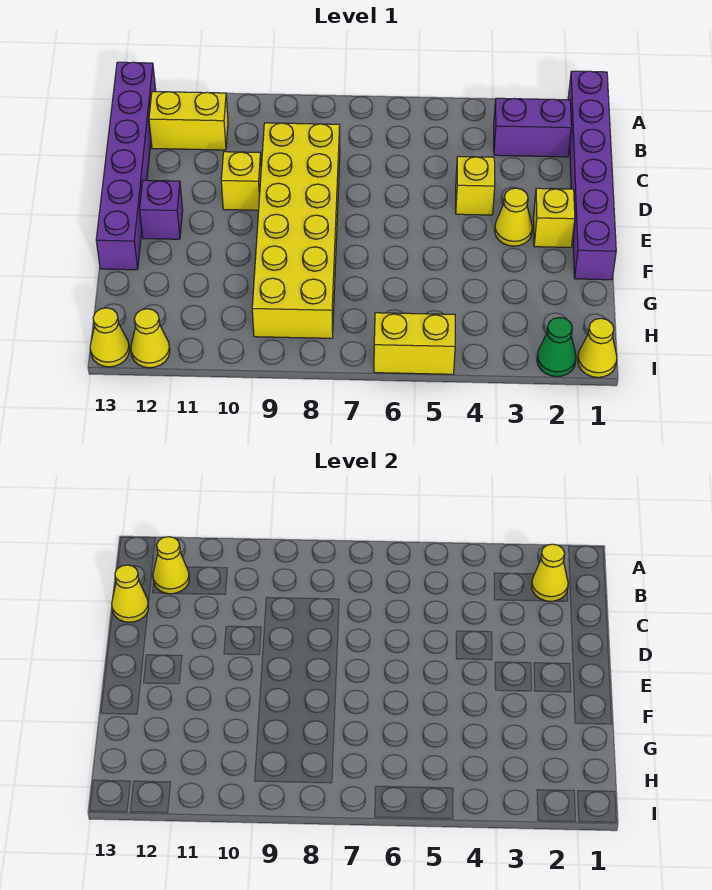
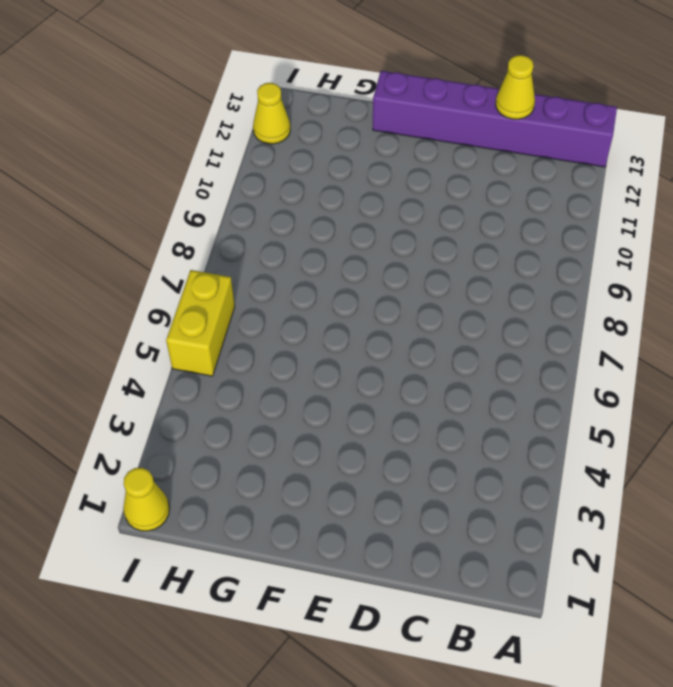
none -> purple 1x6 brick [568,71,616,280]
none -> purple 1x2 brick [494,98,571,157]
none -> yellow 1x2 brick [149,92,228,150]

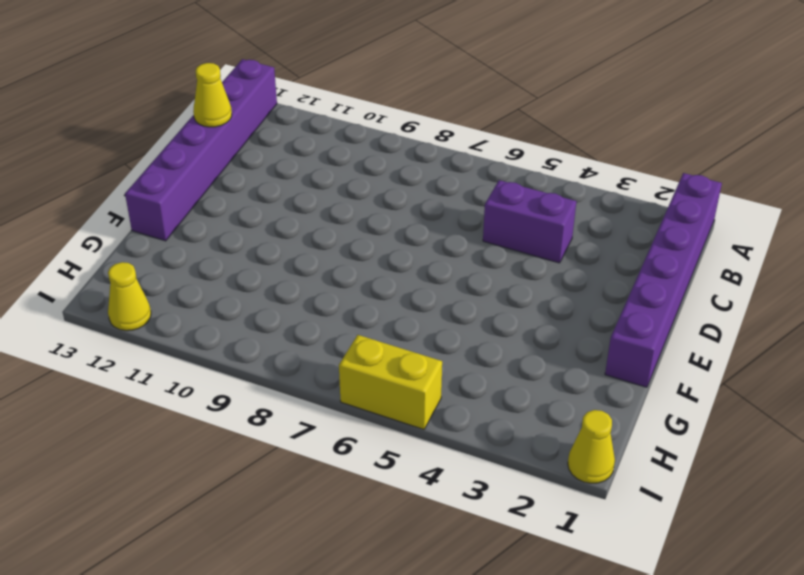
purple 1x2 brick [483,180,576,263] -> purple 1x2 brick moved to [494,98,571,157]
none -> yellow 1x2 brick [149,92,228,150]
none -> yellow 2x6 brick [252,123,340,338]
none -> yellow 1x1 brick [456,156,495,215]

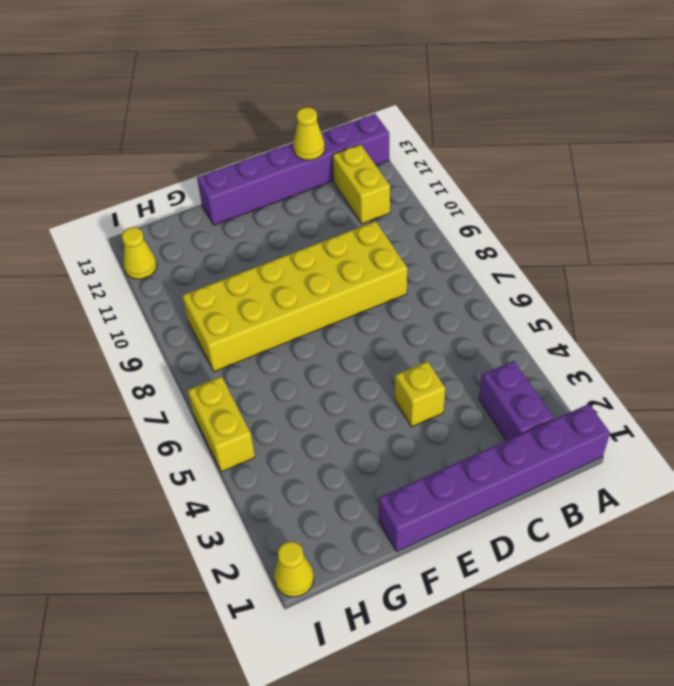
none -> yellow 1x1 brick [221,152,261,210]
none -> yellow 1x1 brick [533,188,575,247]
none -> yellow 1x1 cone [495,188,532,246]

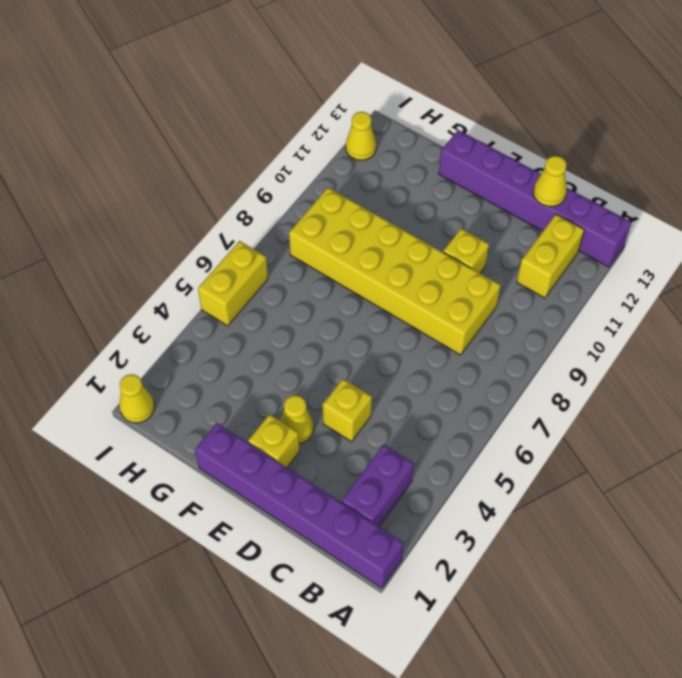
none -> purple 1x1 brick [140,180,183,239]
none -> green 1x1 cone [537,317,576,377]
none -> yellow 1x1 cone [90,308,129,367]

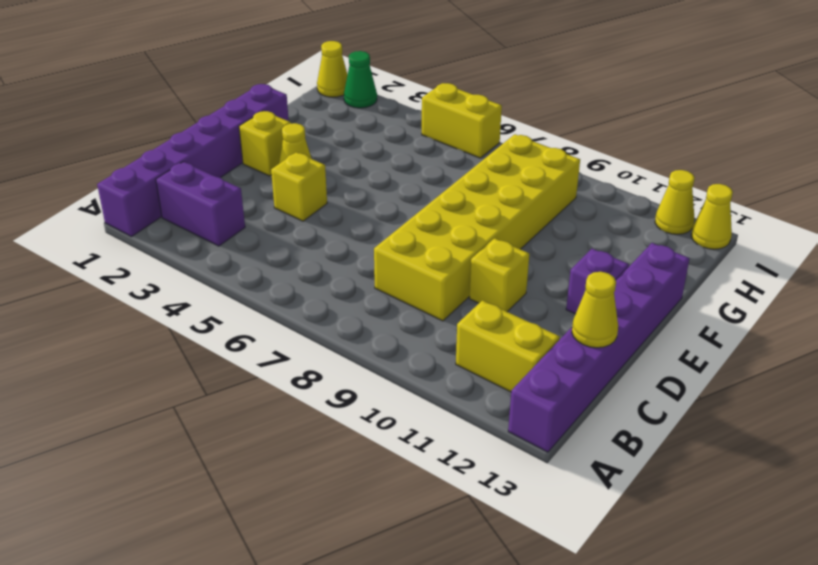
none -> yellow 1x1 cone [532,544,568,601]
none -> yellow 1x1 cone [153,537,189,594]

